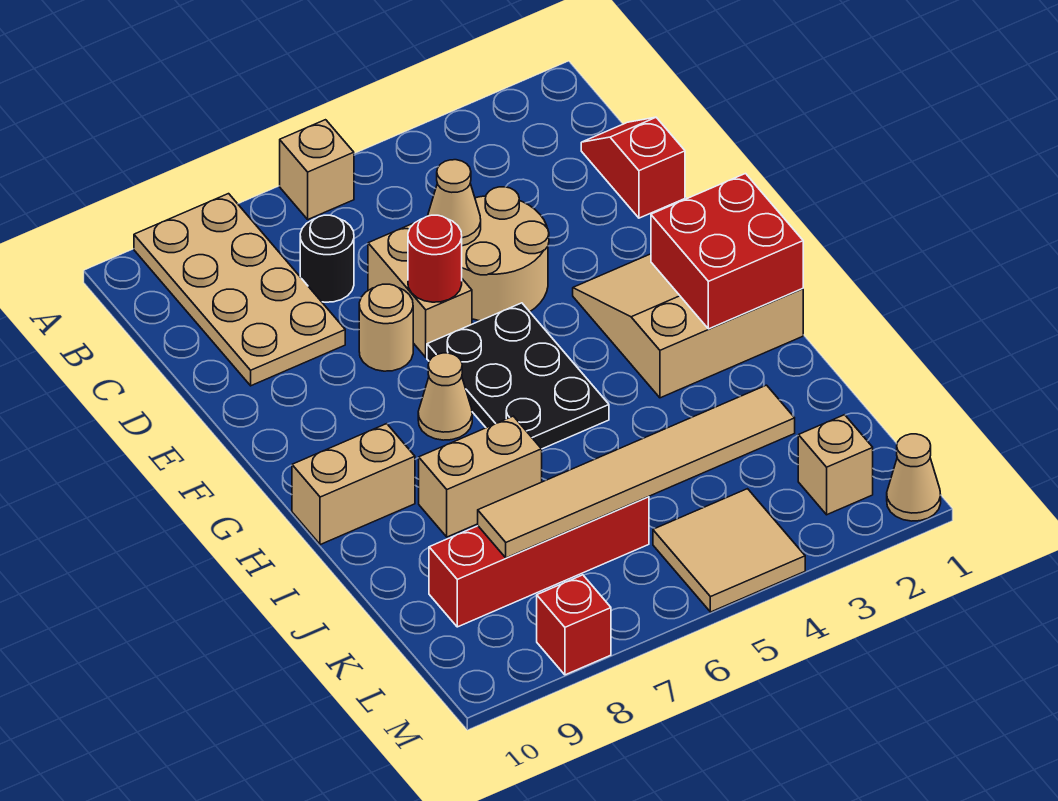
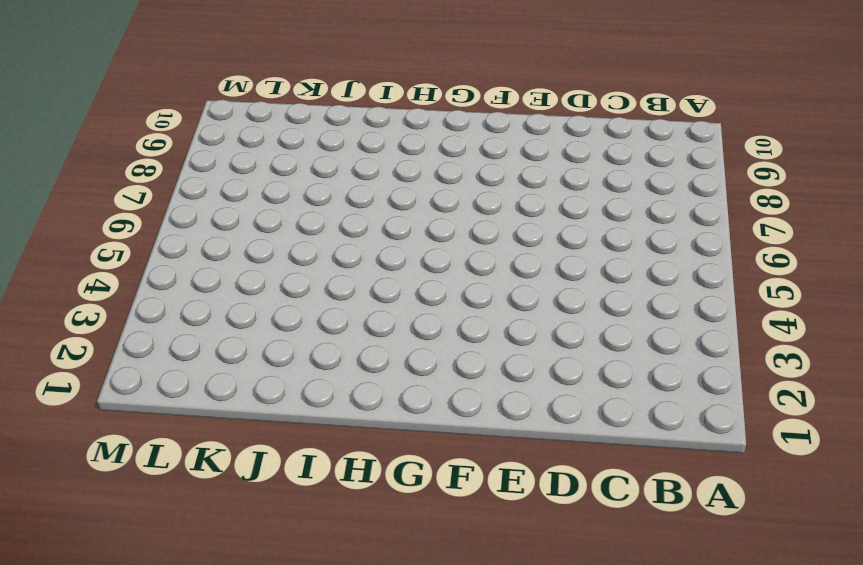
none -> tan 1x1 brick [280,120,354,219]
none -> tan 2x4 plate [134,194,345,386]
none -> red 1x2 slope [581,117,685,218]

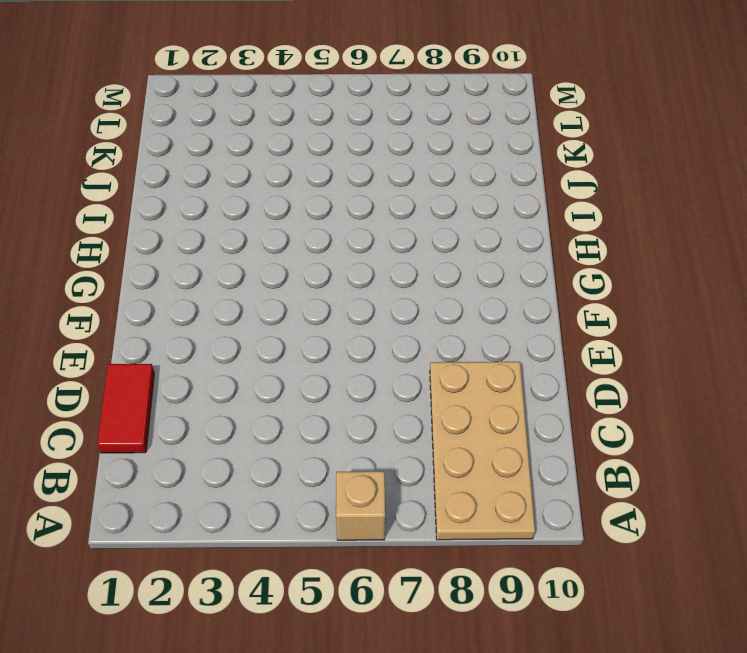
red 1x2 tile [97,364,154,453] -> red 1x2 slope [581,117,685,218]
none -> black 1x1 round brick [300,215,354,302]
none -> tan 2x2 round brick [462,187,549,321]
none -> tan 1x2 brick [368,223,472,357]

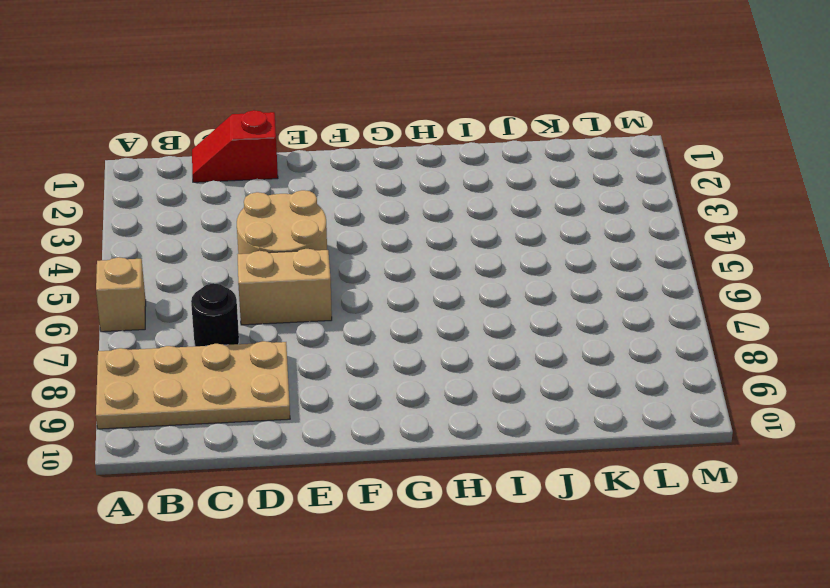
none -> tan 1x1 round brick [359,284,413,371]
none -> tan 3x3 slope [573,254,803,398]
none -> black 2x3 plate [427,303,609,449]

